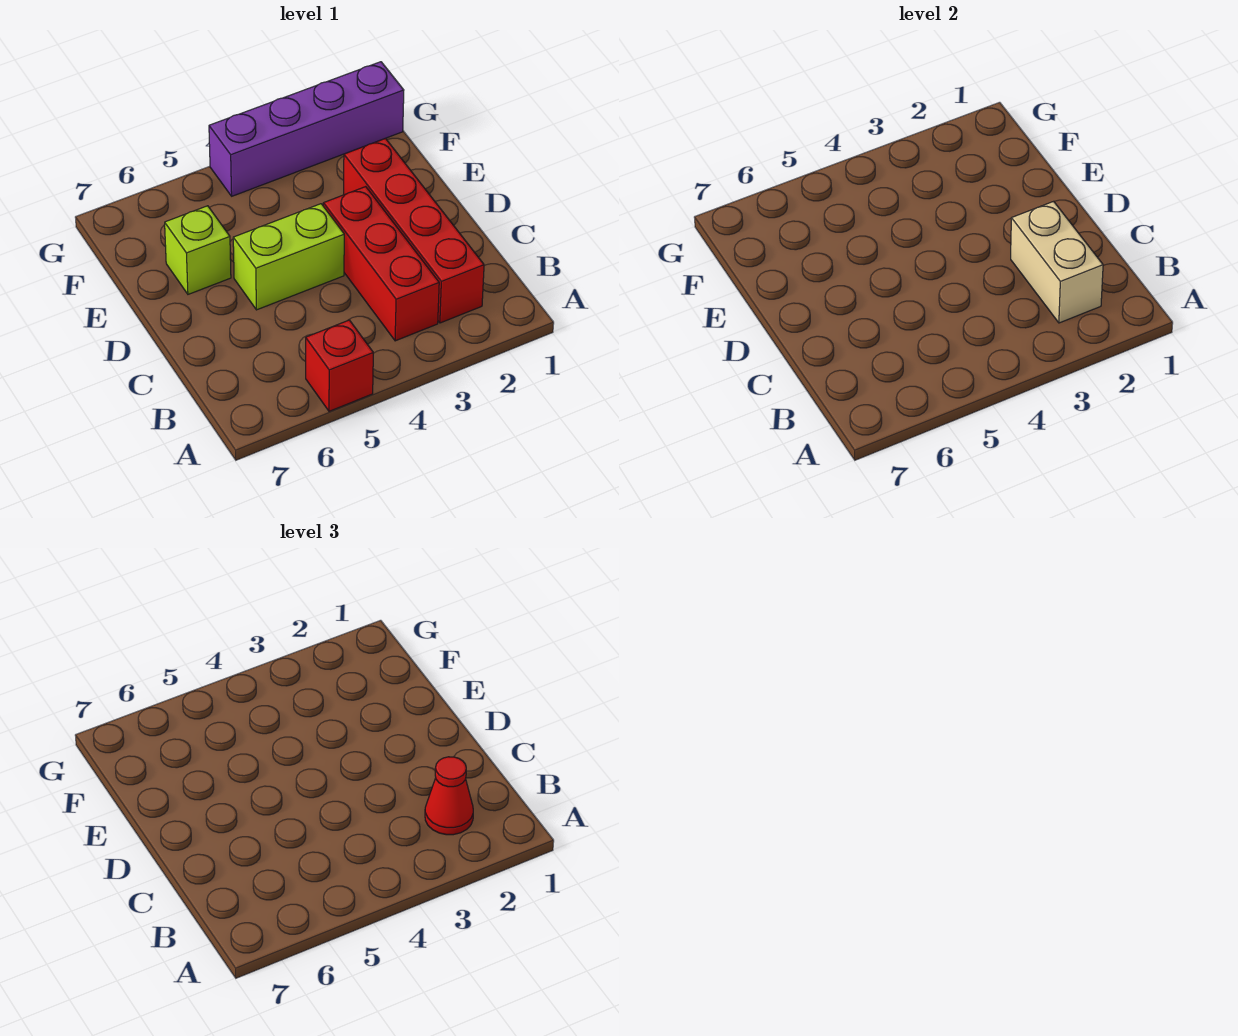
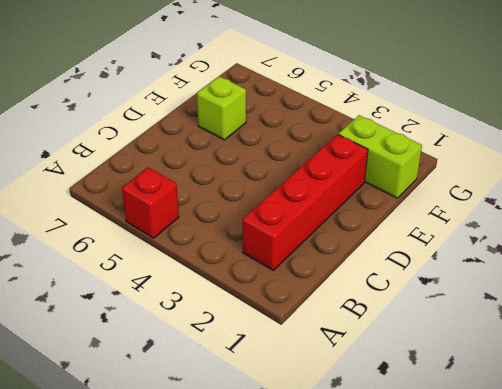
lime 1x2 brick [338,115,422,198] -> lime 1x2 brick moved to [233,204,344,310]
none -> red 1x3 brick [323,187,439,341]
none -> purple 1x4 brick [209,62,404,196]

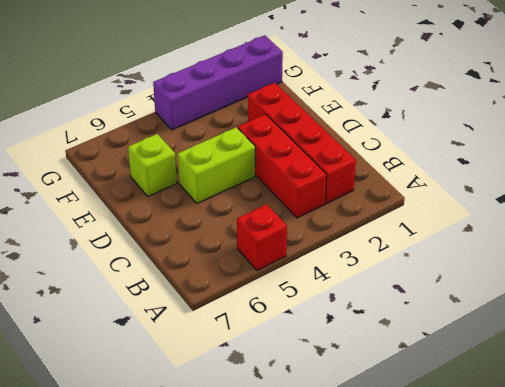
none -> tan 1x2 brick [1011,201,1103,323]
none -> red 1x1 cone [425,757,473,835]

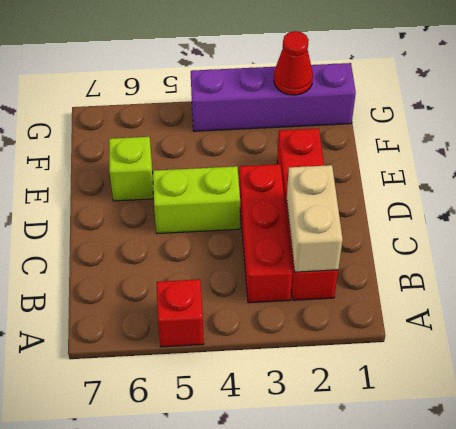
red 1x1 cone [274,31,313,95] -> red 1x1 cone moved to [425,757,473,835]

